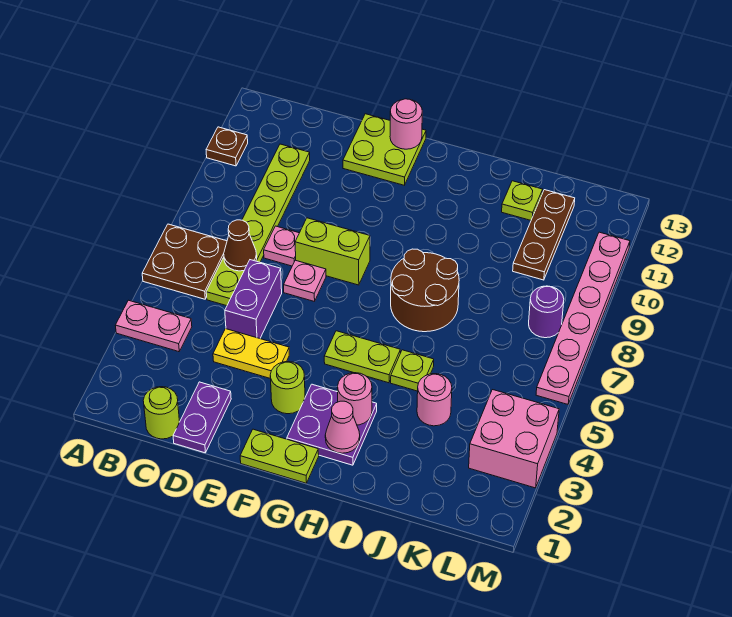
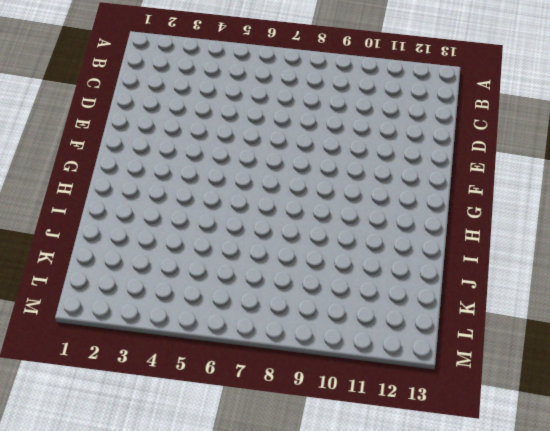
none -> pink 1x2 plate [115,300,192,352]
none -> brown 2x2 plate [142,224,227,299]
none -> brown 1x1 plate [206,127,248,166]

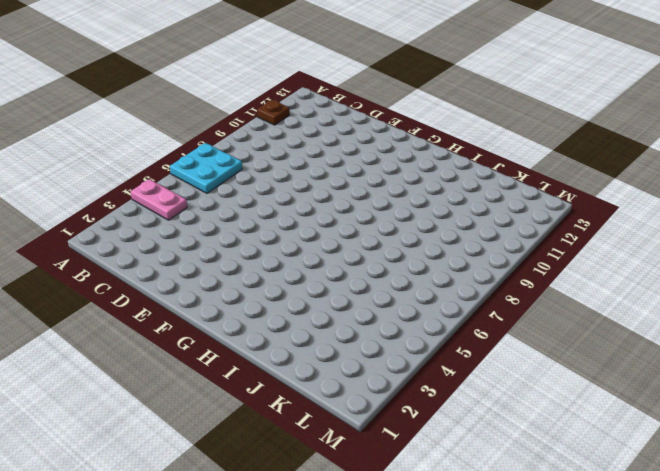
cyan 2x2 plate [170,143,242,193] -> brown 2x2 plate [142,224,227,299]
none -> lime 1x1 round brick [143,387,180,439]
none -> lime 1x6 plate [206,144,310,306]
none -> purple 1x2 plate [173,382,231,453]

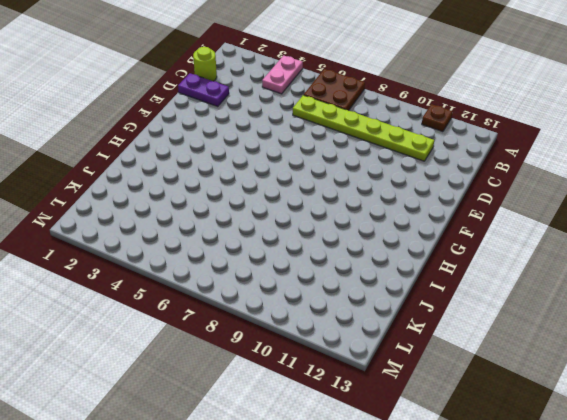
none -> yellow 1x2 plate [213,329,289,379]
none -> purple 1x2 brick [225,260,282,339]
none -> pink 1x1 plate [264,226,299,266]

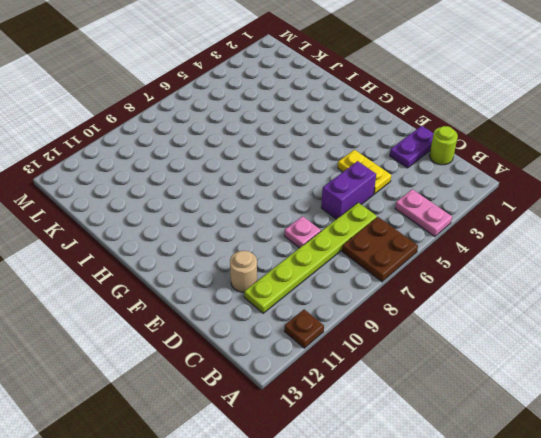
tan 1x1 round brick [230,251,257,292] -> none
none -> pink 1x1 plate [284,260,326,301]
none -> lime 1x2 brick [295,218,370,285]
none -> lime 2x2 plate [343,114,426,185]

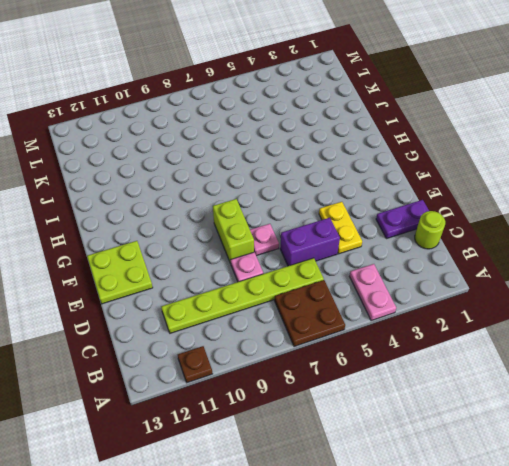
none -> lime 1x2 plate [240,429,319,483]
none -> lime 1x1 round brick [270,362,305,414]
none -> purple 2x2 plate [287,384,377,465]

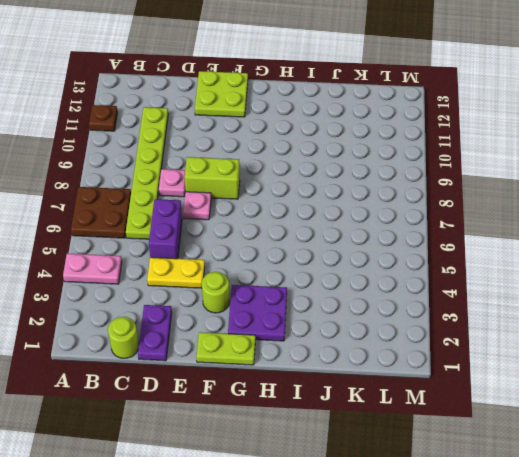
none -> lime 1x2 plate [324,331,400,383]
none -> brown 2x2 round brick [391,249,459,332]
none -> lime 1x1 plate [391,350,434,391]

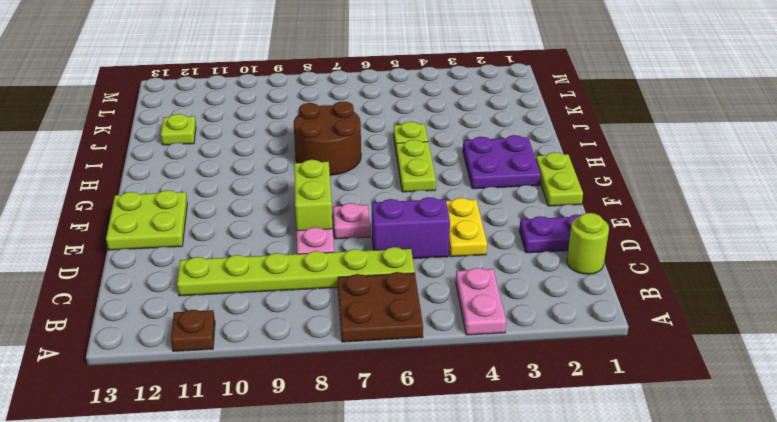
none -> lime 1x1 round brick [270,362,305,414]
none -> pink 1x1 round brick [417,374,452,426]
none -> brown 1x3 plate [513,190,575,280]

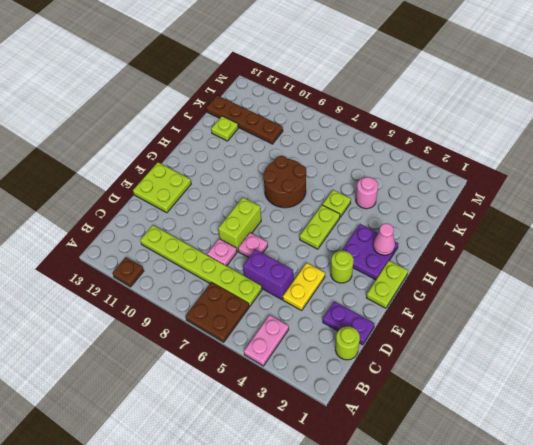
brown 1x4 plate [206,95,283,144] -> brown 1x3 plate [513,190,575,280]
none -> pink 2x2 brick [469,390,559,488]
none -> purple 1x1 round brick [529,286,564,338]
none -> pink 1x6 plate [536,232,630,404]

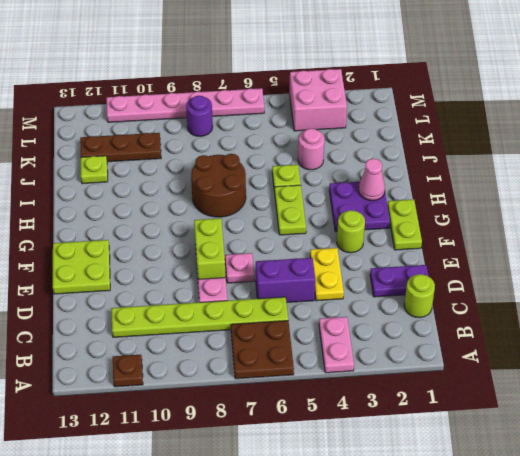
none -> brown 1x1 cone [224,220,257,271]
none -> pink 1x1 round brick [390,99,422,149]
none -> pink 1x1 round brick [338,373,372,425]

